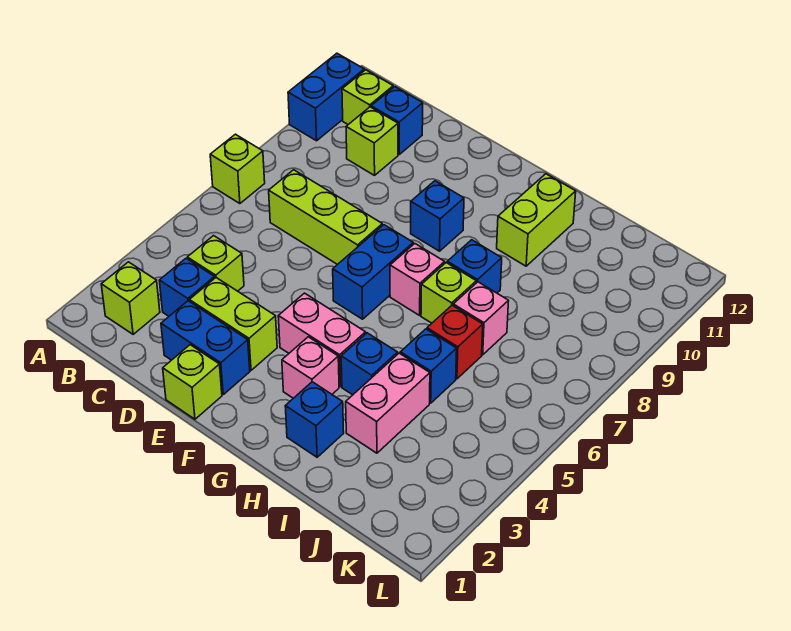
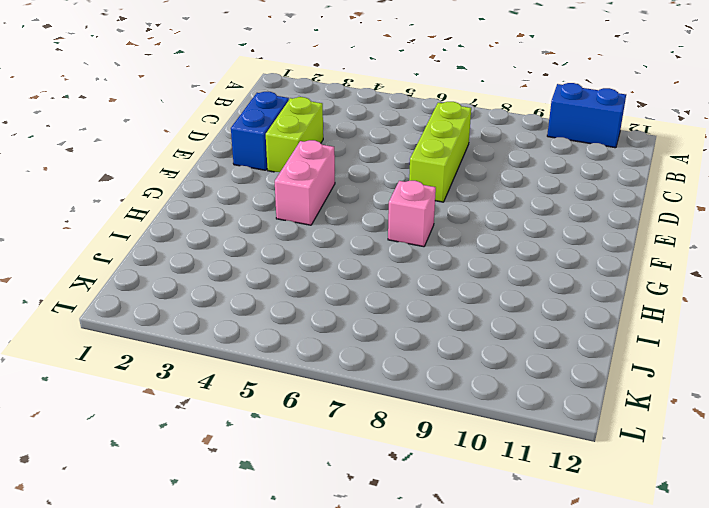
none -> lime 1x1 brick [210,134,265,204]
none -> lime 1x1 brick [101,262,160,334]
none -> lime 1x1 brick [342,70,393,124]

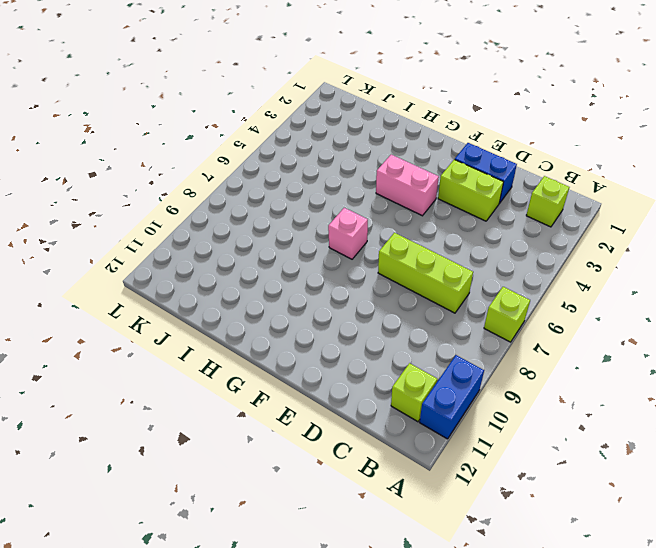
none -> blue 1x1 brick [159,258,215,316]
none -> lime 1x1 brick [187,236,244,291]
none -> lime 1x1 brick [346,107,398,175]

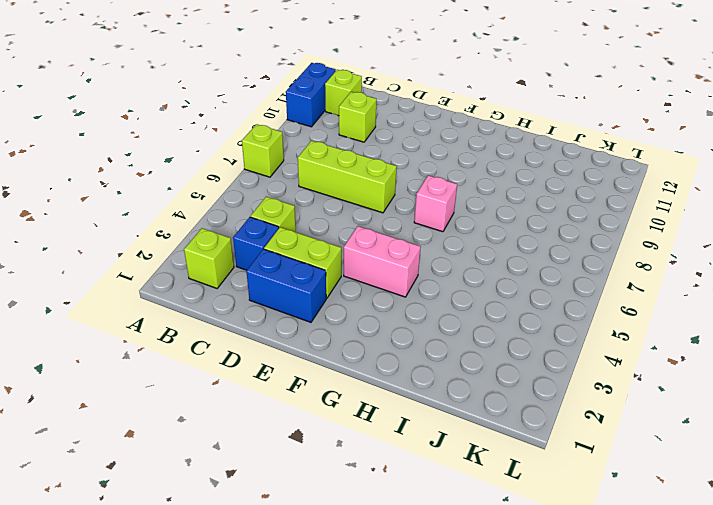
none -> blue 1x1 brick [371,87,423,154]
none -> lime 1x1 brick [163,345,222,419]
none -> blue 1x2 brick [333,225,413,319]

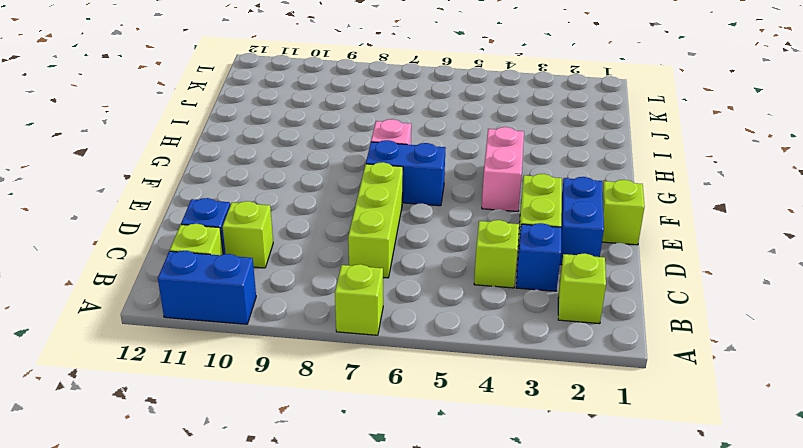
none -> blue 1x1 brick [411,181,464,251]
none -> pink 1x1 brick [282,337,339,398]
none -> blue 1x1 brick [285,382,344,457]

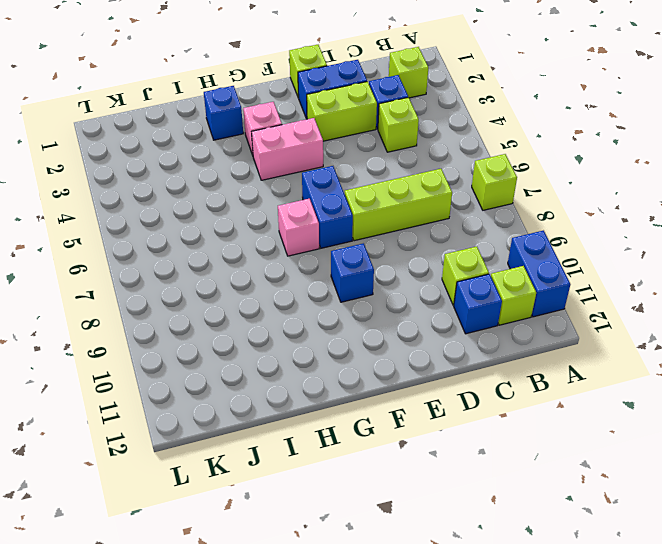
none -> blue 1x1 brick [341,333,398,395]
none -> lime 1x1 brick [421,263,476,323]
none -> blue 1x1 brick [447,240,502,293]

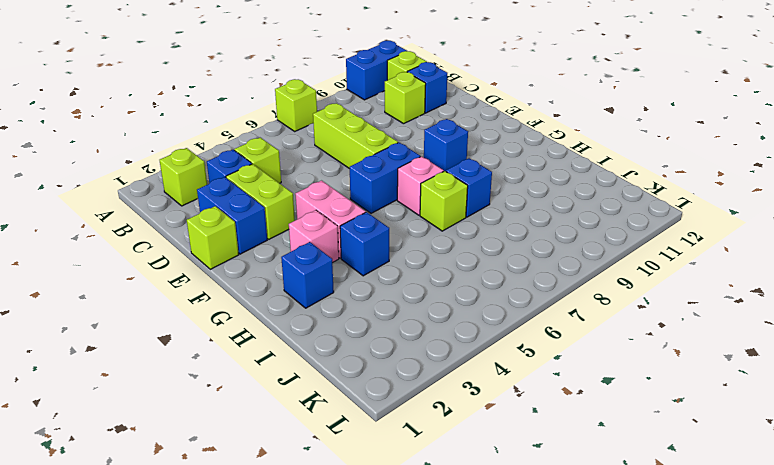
none -> lime 1x2 brick [497,174,576,266]
none -> pink 1x2 brick [346,353,430,453]
none -> blue 1x1 brick [400,329,457,403]

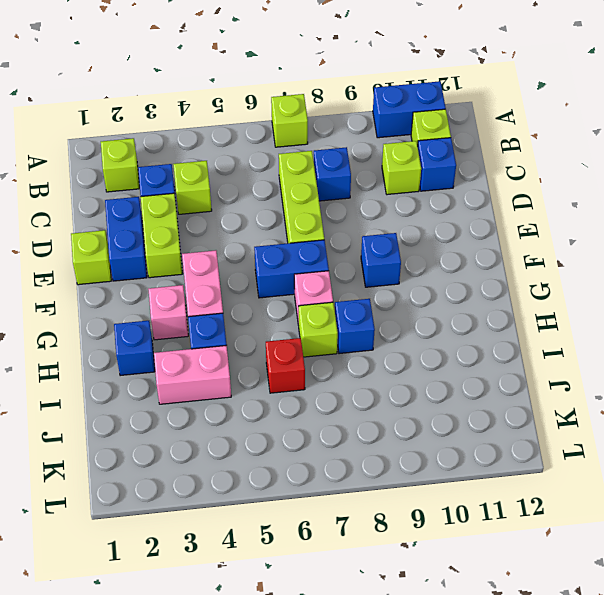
blue 1x1 brick [314,147,351,201] -> blue 1x1 brick moved to [400,329,457,403]
none -> lime 1x2 brick [497,174,576,266]
none -> pink 1x1 brick [453,282,508,355]

